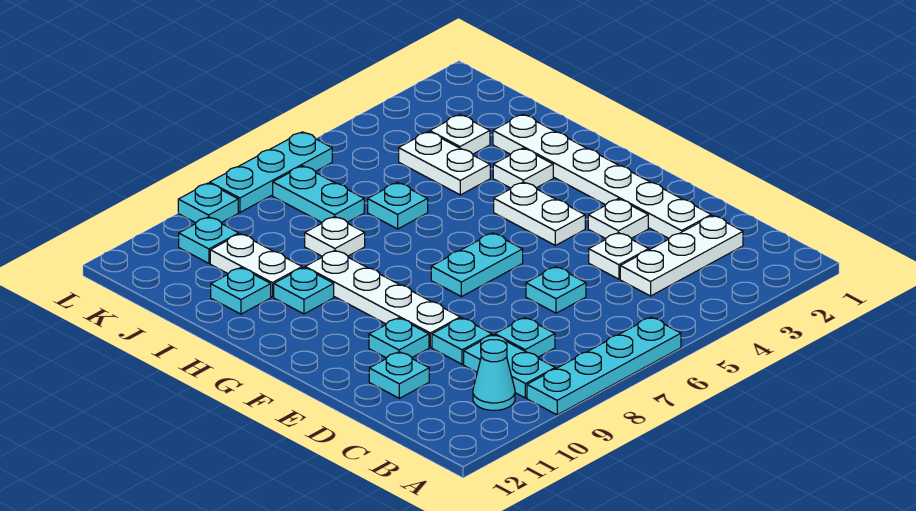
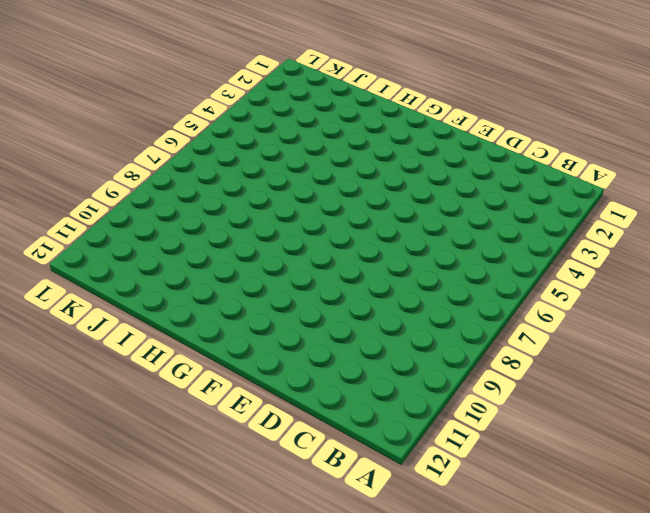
none -> cyan 1x4 plate [527,317,681,415]
none -> cyan 1x2 plate [464,335,555,398]
none -> cyan 1x1 cone [473,340,515,410]

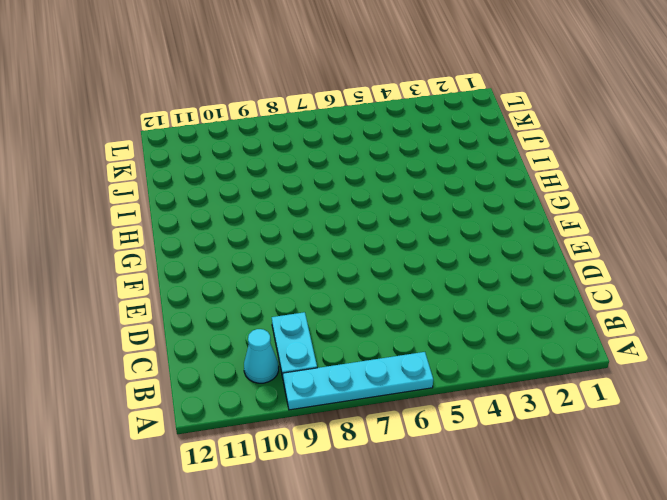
none -> white 1x3 plate [620,216,743,296]
none -> cyan 1x1 plate [495,318,555,357]
none -> white 1x6 plate [493,114,711,238]

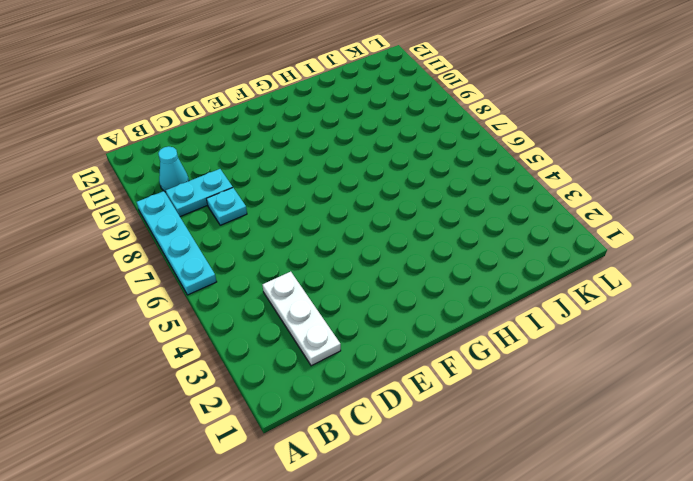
none -> white 1x6 plate [493,114,711,238]
none -> white 1x1 plate [589,233,649,279]
none -> cyan 1x1 plate [526,267,586,313]

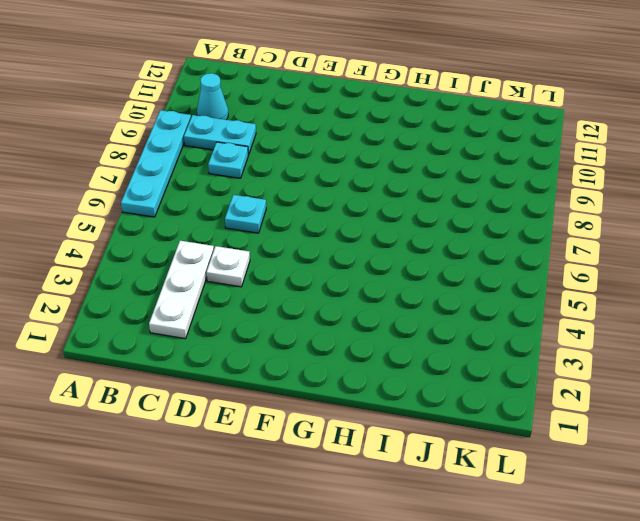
none -> white 1x6 plate [493,114,711,238]
none -> cyan 1x1 plate [432,318,492,364]
none -> cyan 1x1 plate [369,352,429,398]

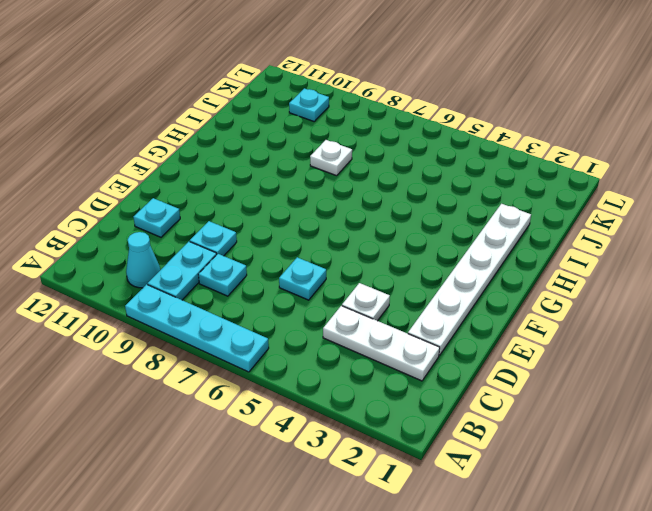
none -> white 1x1 plate [588,199,648,239]
none -> white 1x4 plate [305,251,460,347]
none -> cyan 1x1 plate [369,318,429,358]

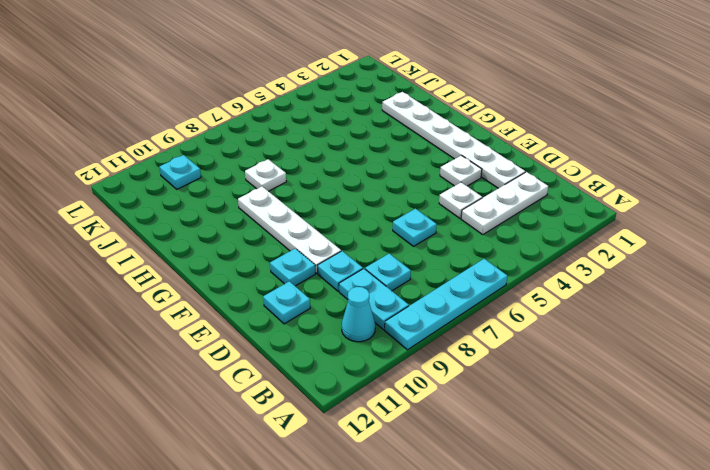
none -> white 1x2 plate [494,182,585,245]
none -> cyan 1x2 plate [431,233,523,297]
none -> white 1x1 plate [493,148,553,188]

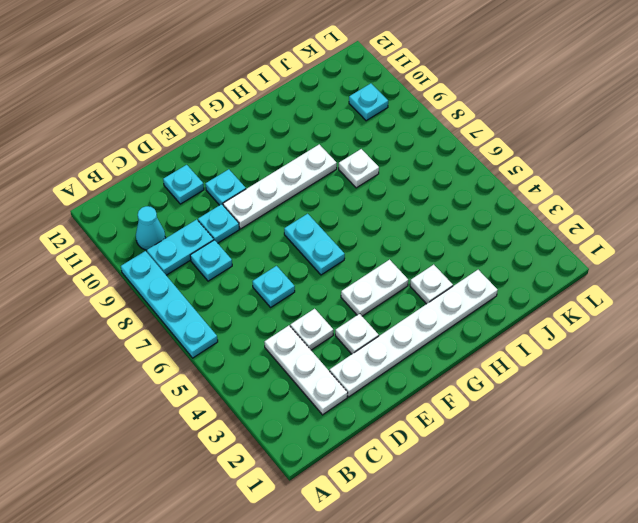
none -> cyan 1x1 plate [274,267,334,314]
none -> white 1x2 plate [399,132,490,195]
none -> cyan 1x1 plate [368,182,428,229]

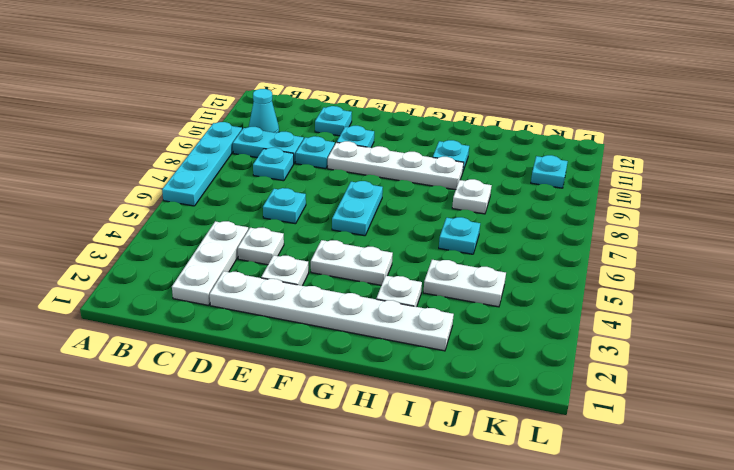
none -> white 1x2 plate [210,234,302,297]
none -> cyan 1x1 plate [211,268,271,314]
none -> white 1x1 plate [430,114,490,154]

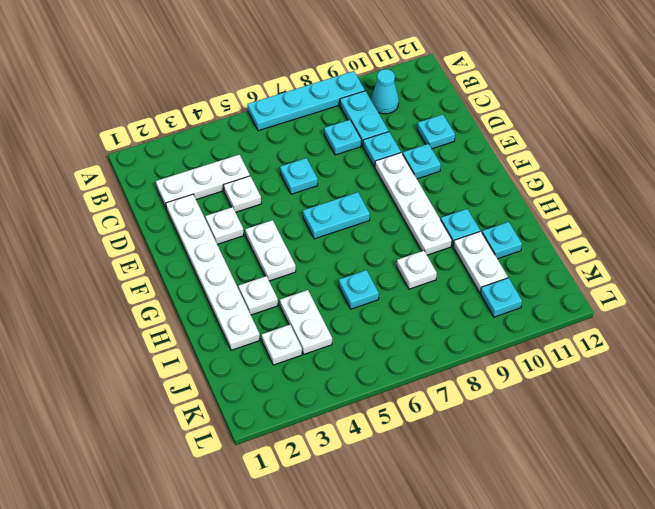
none -> cyan 1x2 plate [273,166,364,222]
none -> cyan 1x3 plate [210,132,332,212]
none -> cyan 1x1 plate [178,183,238,223]

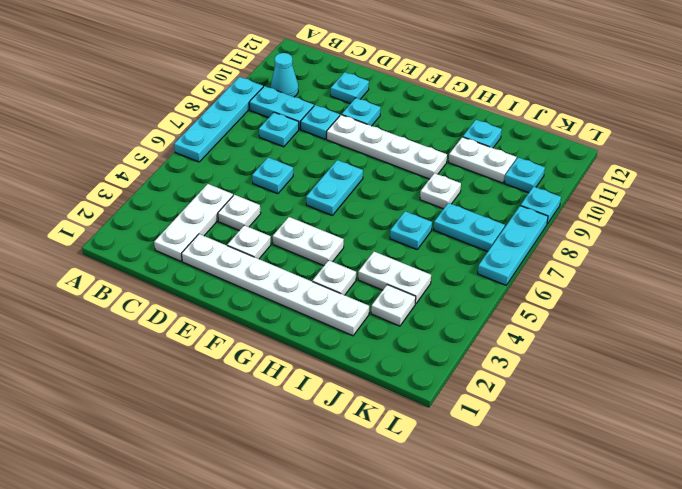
none -> cyan 1x1 plate [274,267,334,314]

